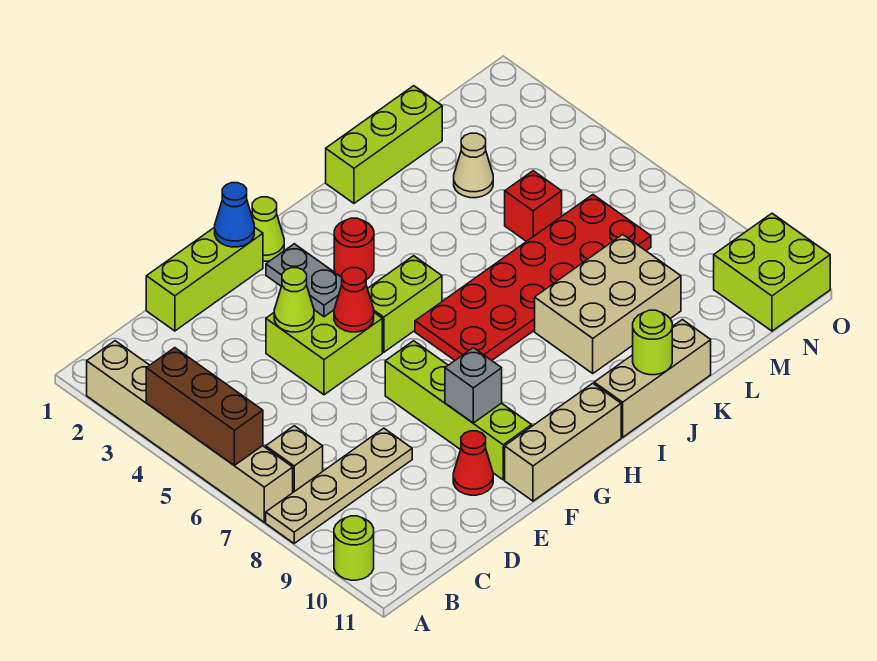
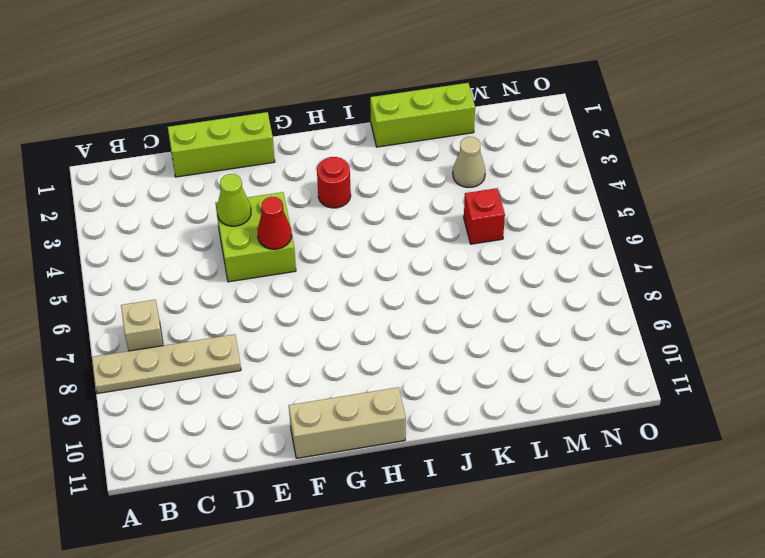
none -> tan 1x6 brick [87,341,293,522]
none -> lime 1x1 round brick [334,516,374,580]
none -> red 1x1 cone [453,431,493,495]

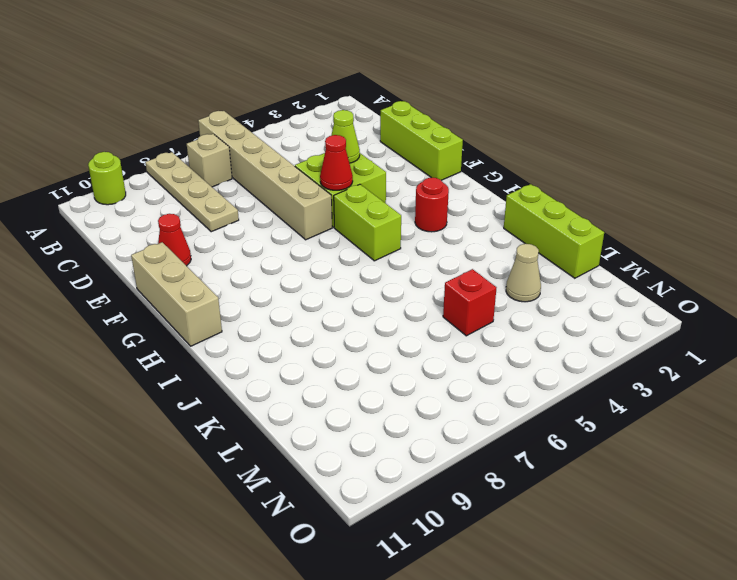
tan 1x6 brick [198,111,332,240] -> tan 1x6 brick turned to [87,341,293,522]
none -> lime 1x4 brick [385,341,532,480]
none -> lime 1x1 cone [252,197,284,261]
none -> red 2x6 plate [415,195,651,360]

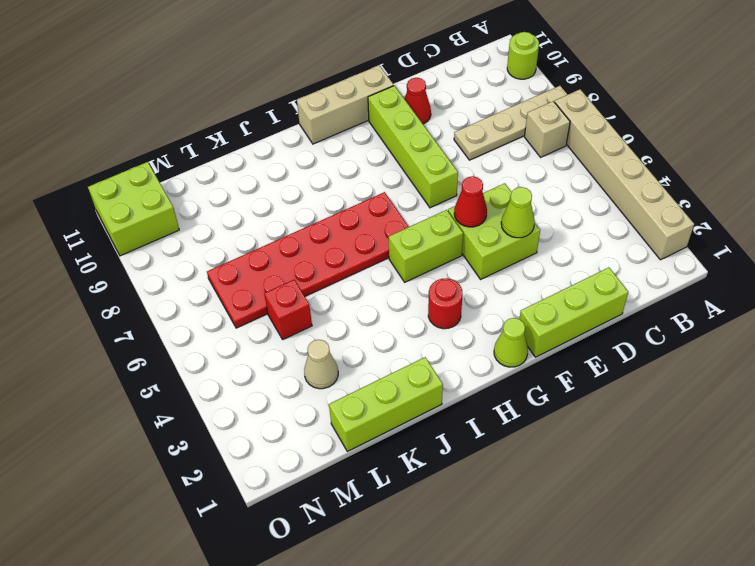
none -> tan 1x3 brick [594,320,711,437]
none -> tan 2x3 brick [535,235,681,373]
none -> brown 1x3 brick [146,348,263,465]

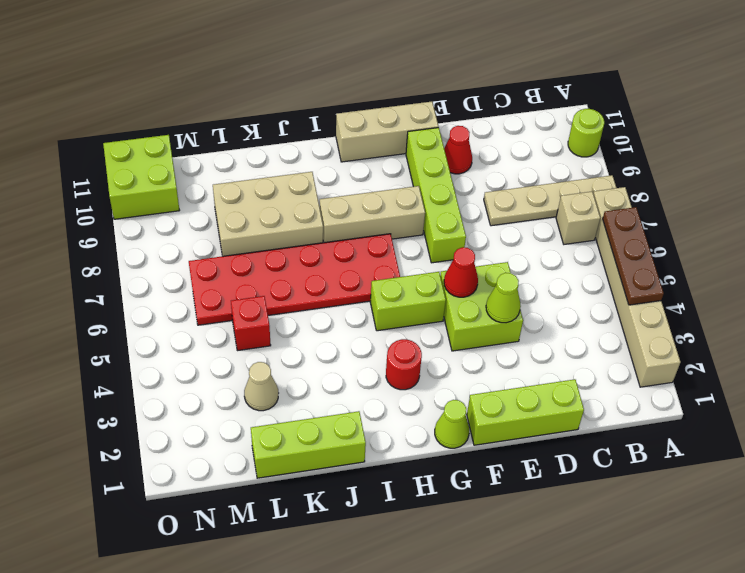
brown 1x3 plate [603,207,664,305] -> brown 1x3 brick [146,348,263,465]
tan 1x3 brick [320,186,425,243] -> tan 1x3 brick moved to [594,320,711,437]
none -> blue 1x1 cone [215,183,254,247]
none -> grey 1x2 plate [266,244,342,317]
none -> grey 1x1 brick [445,348,502,423]

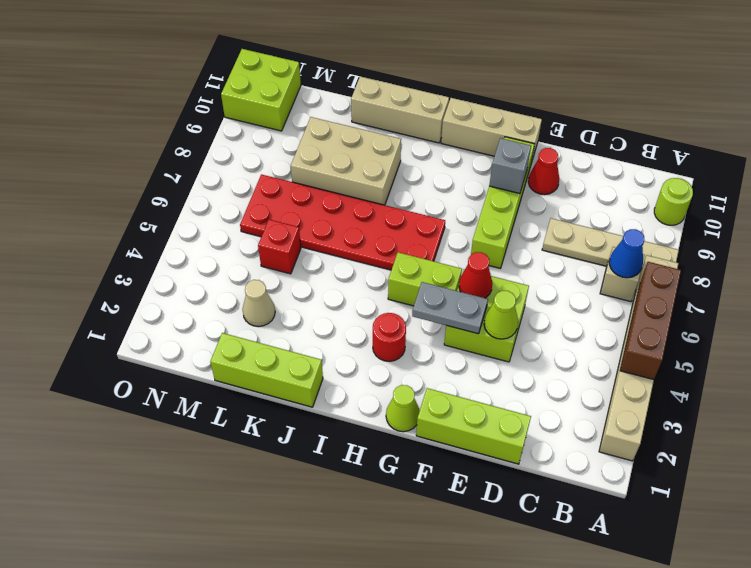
blue 1x1 cone [609,229,645,278] -> blue 1x1 cone moved to [215,183,254,247]
grey 1x2 plate [412,282,488,334] -> grey 1x2 plate turned to [266,244,342,317]
none -> lime 1x1 round brick [633,310,672,375]

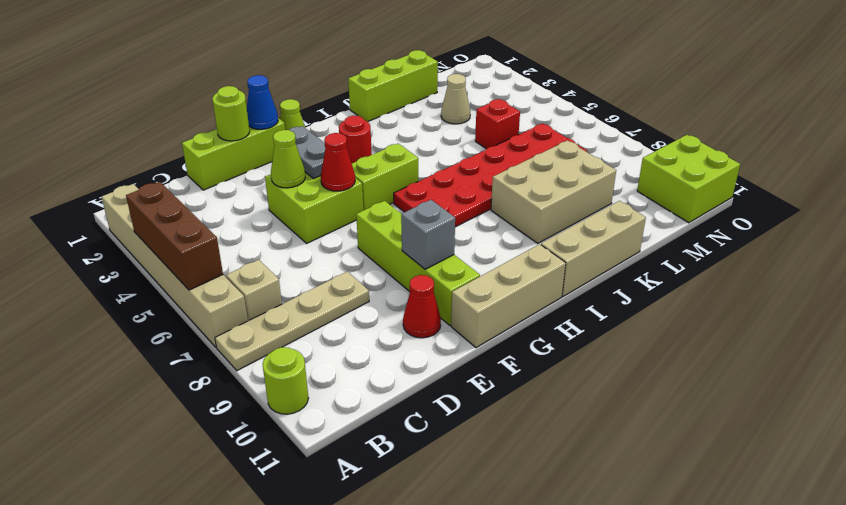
lime 1x1 round brick [212,86,250,141] -> lime 1x1 round brick moved to [633,310,672,375]

